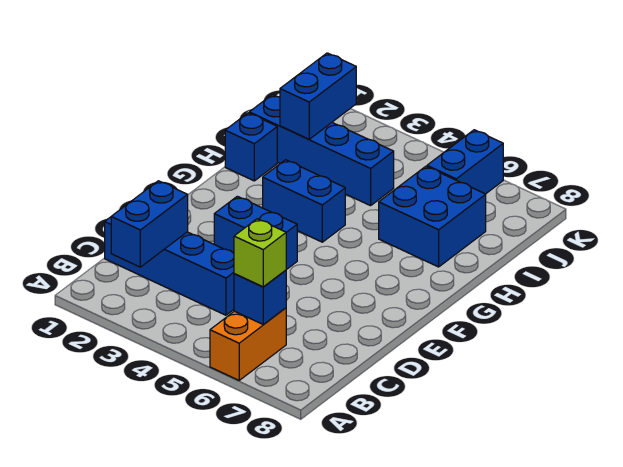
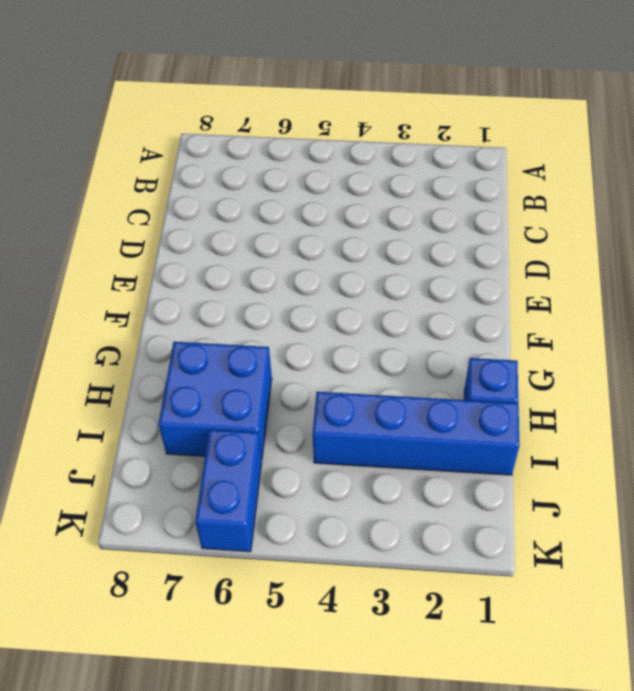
none -> orange 1x2 brick [210,308,286,380]
none -> blue 1x4 brick [105,217,234,315]
none -> blue 1x2 brick [214,196,297,270]

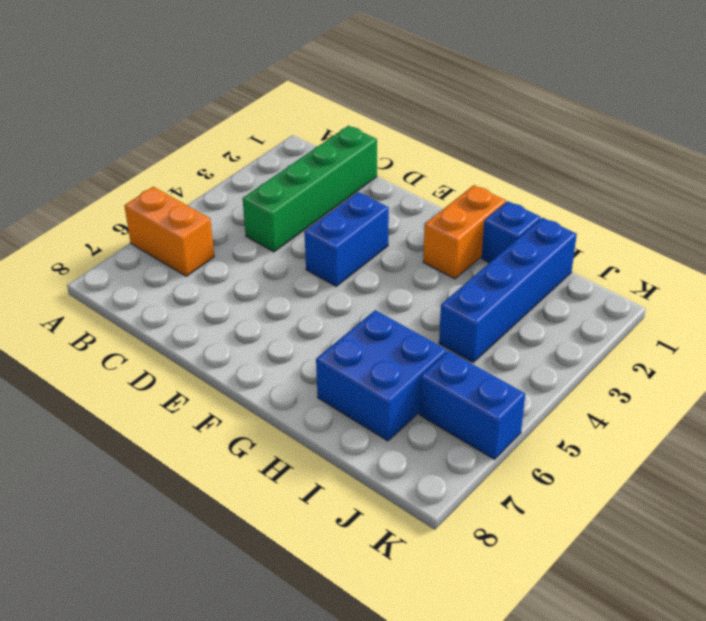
green 1x4 brick [242,126,377,252] -> blue 1x4 brick [105,217,234,315]
orange 1x2 brick [423,185,506,279] -> none
none -> blue 1x2 brick [263,160,345,242]
none -> blue 1x2 brick [111,181,188,267]
none -> blue 1x1 brick [234,270,286,325]

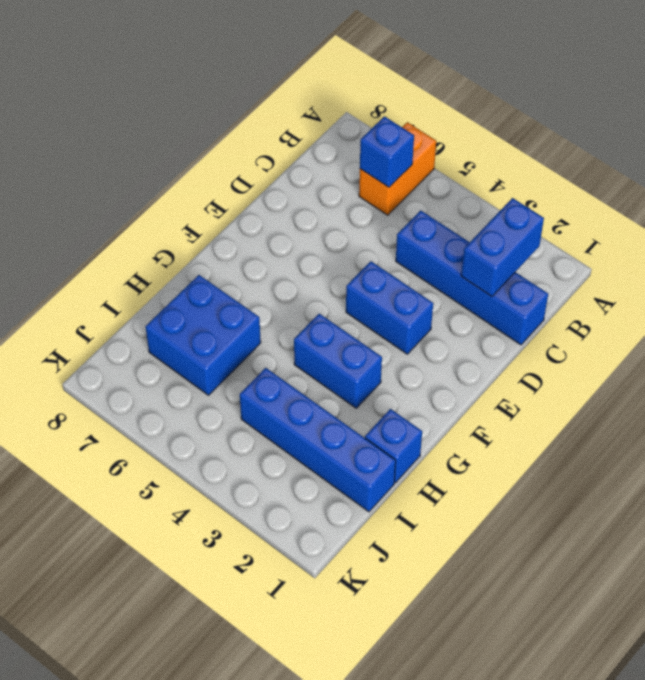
none -> blue 1x2 brick [427,130,503,194]
none -> blue 1x2 brick [280,53,356,139]
none -> lime 1x1 brick [234,219,286,287]

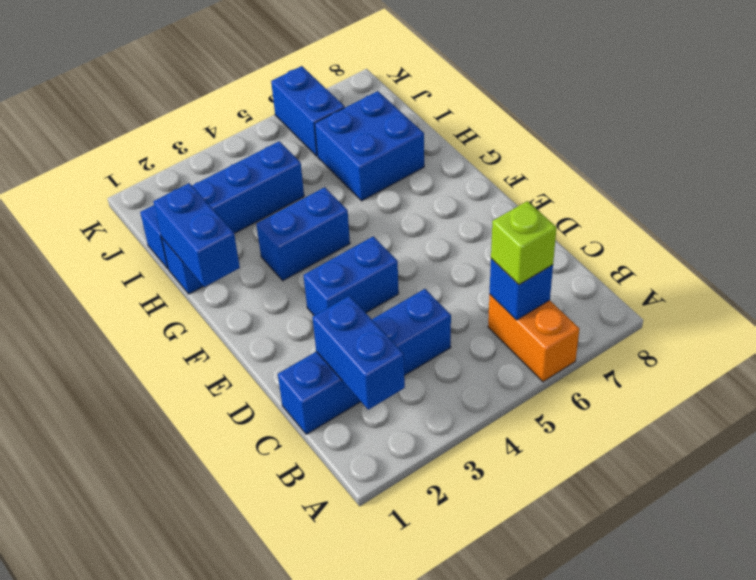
blue 1x2 brick [153,183,240,287] -> blue 1x2 brick moved to [280,53,356,139]

